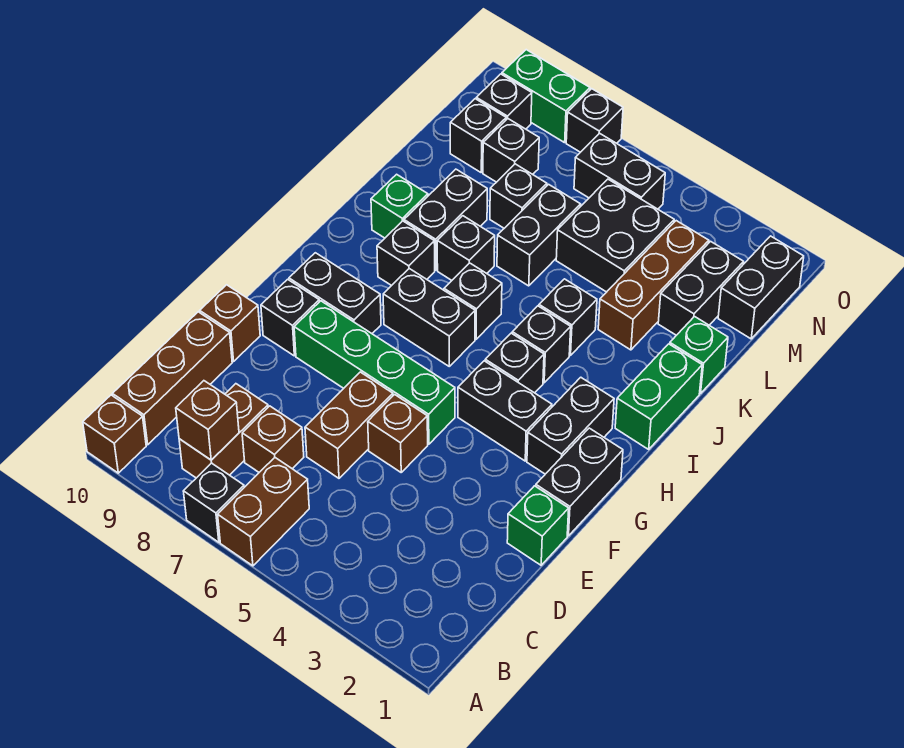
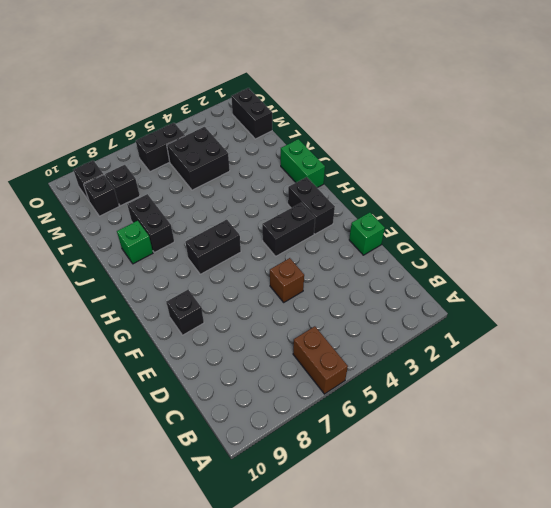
none -> black 1x1 brick [183,463,244,542]
none -> brown 1x1 brick [83,395,146,473]
none -> brown 1x2 brick [179,384,268,478]
none -> brown 1x3 brick [113,312,232,445]

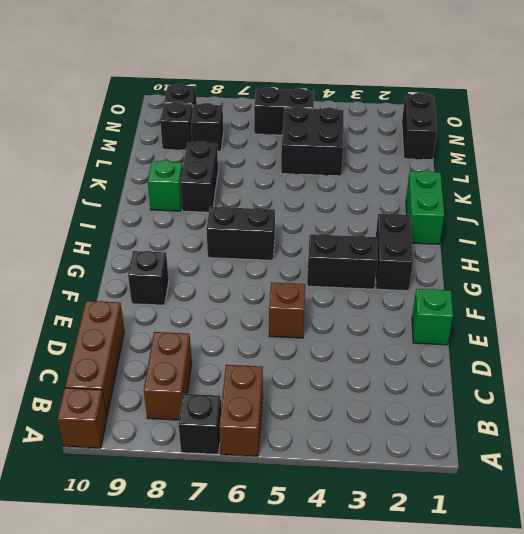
none -> brown 1x1 brick [242,406,304,472]
none -> brown 1x2 brick [305,372,393,478]
none -> brown 1x1 brick [200,285,260,361]
none -> black 1x2 brick [536,428,623,536]

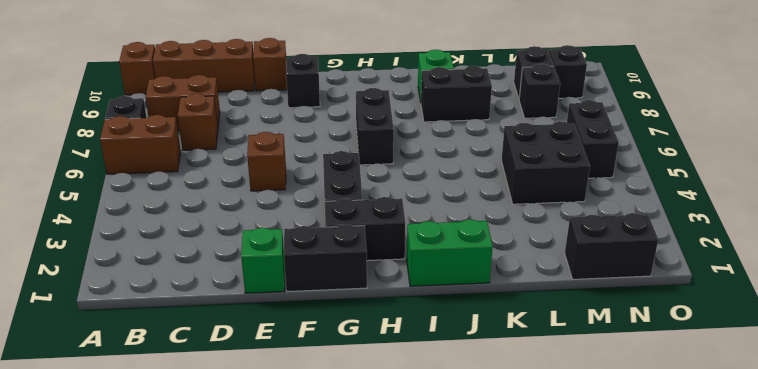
none -> brown 1x2 brick [305,372,393,478]
none -> green 1x4 brick [294,301,455,444]
none -> black 1x2 brick [289,253,381,333]
none -> black 1x1 brick [485,333,544,393]

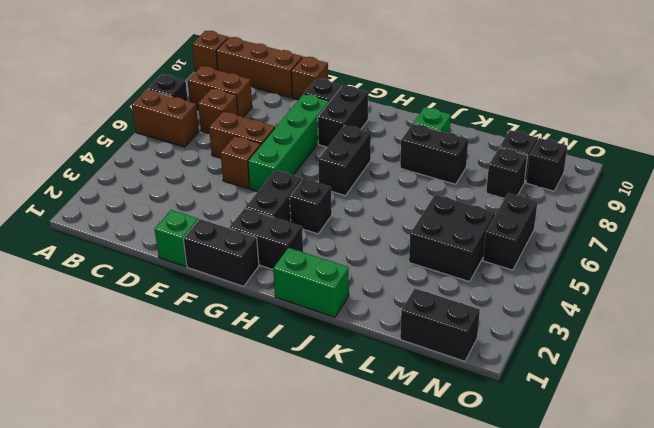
none -> black 1x1 brick [512,306,571,383]
none -> black 1x1 brick [444,263,502,339]
none -> black 1x1 brick [377,221,435,286]
none -> black 1x1 brick [539,279,597,355]

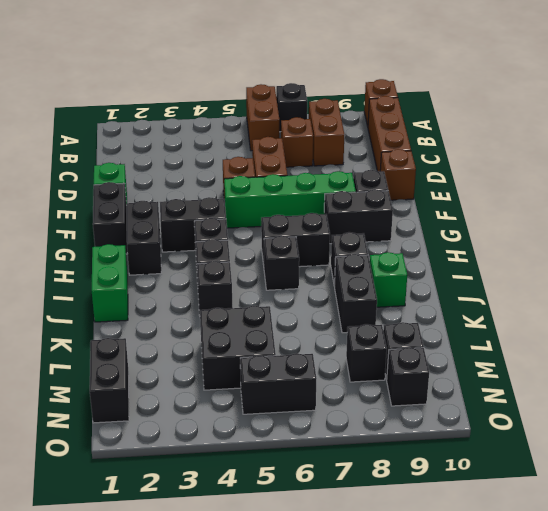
none -> black 1x1 brick [437,216,495,280]
none -> green 1x1 brick [670,317,728,394]
none -> brown 1x3 brick [598,221,709,350]
none -> black 1x2 brick [497,184,581,286]

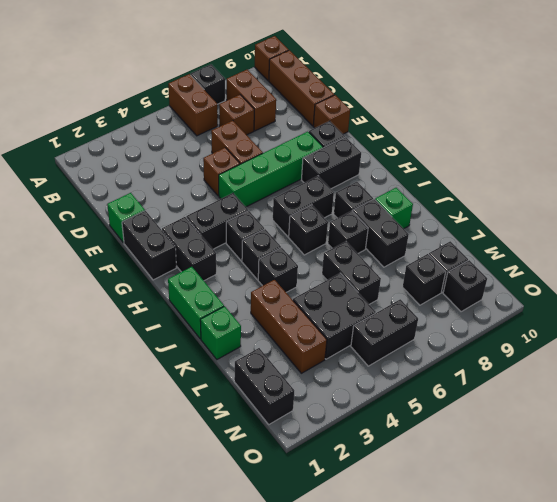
none -> black 1x2 brick [658,241,744,335]
none -> black 1x1 brick [490,164,547,228]
none -> black 1x1 brick [566,89,623,152]
none -> green 1x2 brick [502,50,590,143]

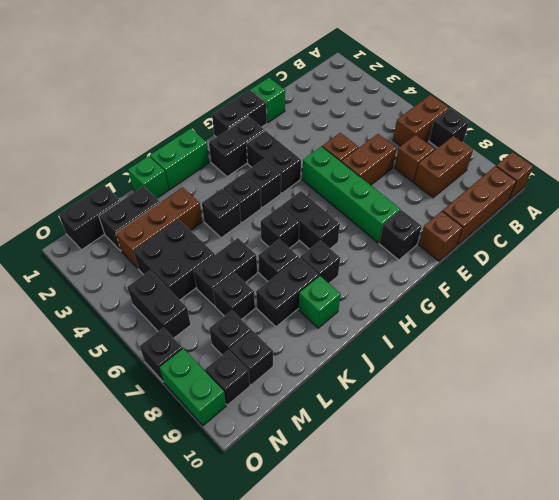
none -> black 1x2 brick [289,253,381,333]
none -> brown 1x1 brick [176,381,239,460]

